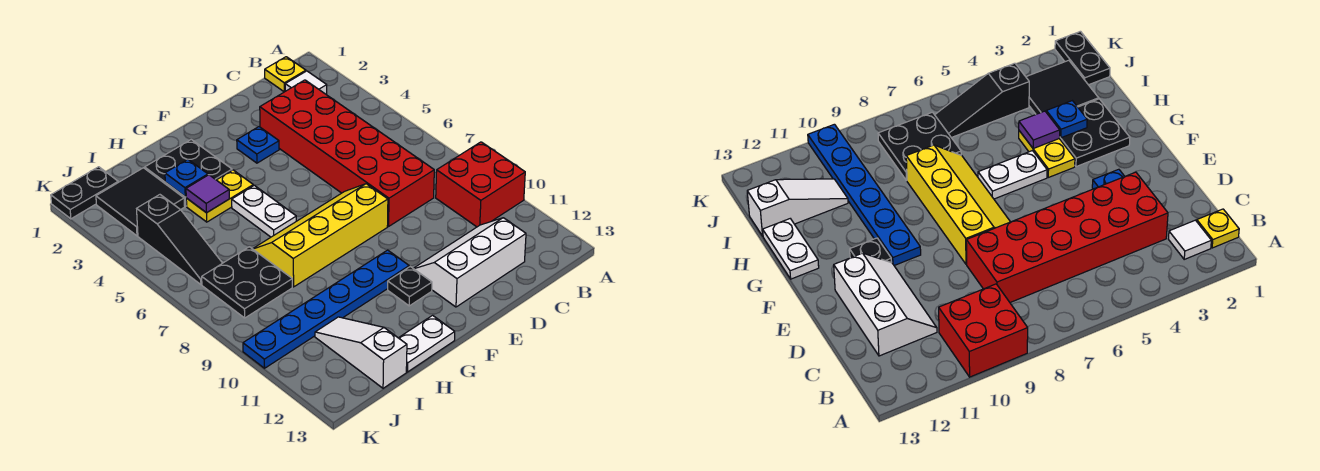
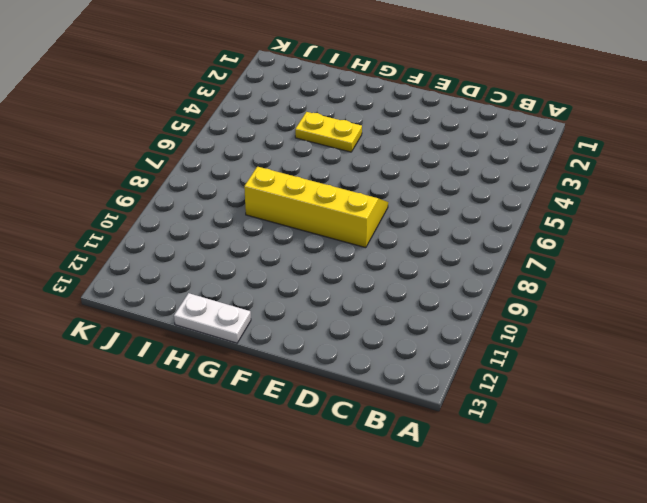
none -> red 2x2 brick [436,142,525,227]
none -> yellow 1x1 plate [265,57,306,92]
none -> white 1x1 tile [285,71,327,94]

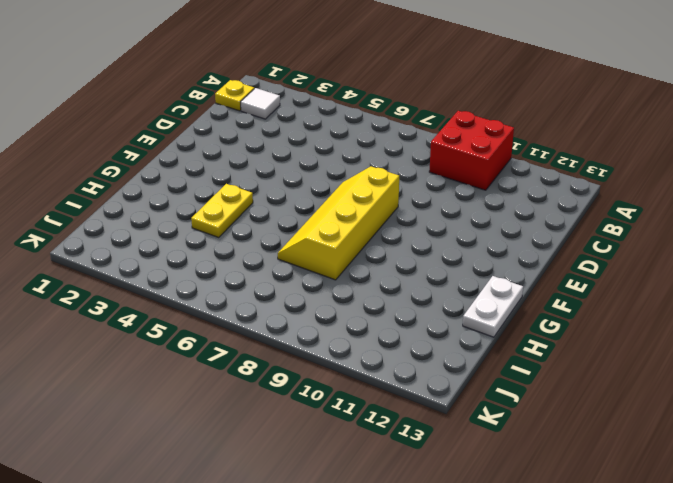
none -> red 2x6 brick [260,80,434,226]
none -> white 2x3 slope [413,218,526,307]
none -> blue 1x1 plate [237,127,279,163]

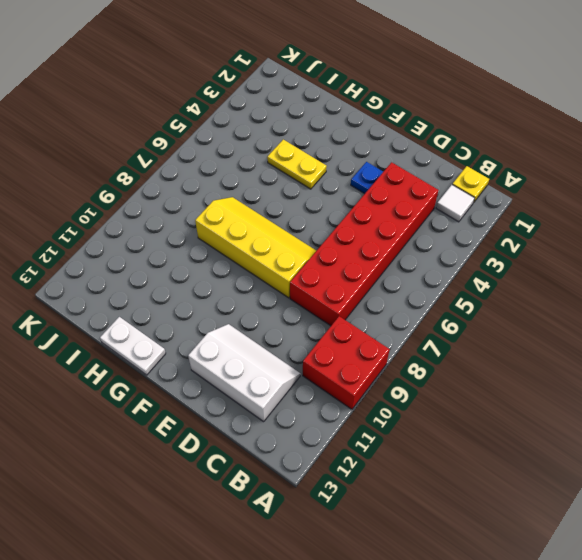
none -> blue 1x6 plate [243,250,409,368]
none -> black 1x1 plate [388,267,432,306]
none -> black 2x2 plate [145,139,232,206]

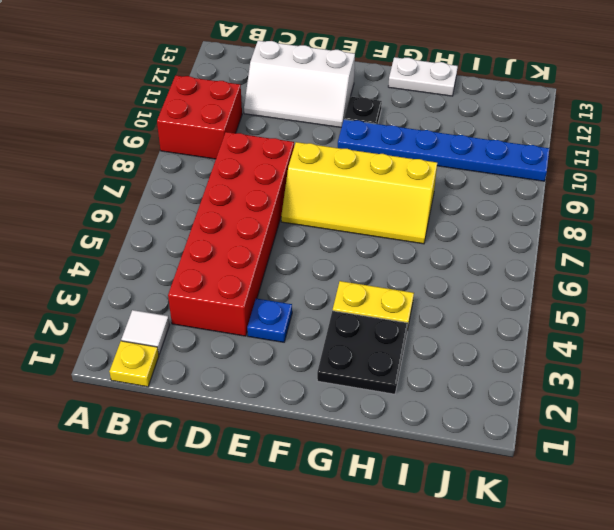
none -> white 1x2 plate [232,185,296,237]
none -> black 2x2 tile [96,168,185,236]
none -> black 2x2 plate [202,247,292,318]

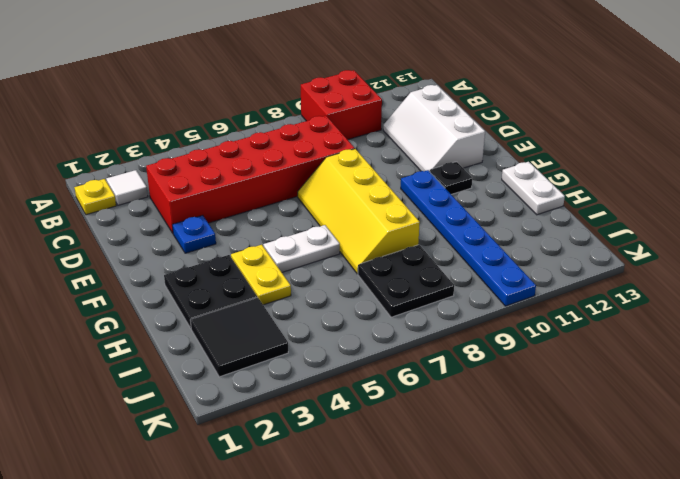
none -> white 1x3 slope [315,317,407,388]
none -> black 1x2 plate [51,167,118,219]
none -> black 1x3 slope [137,195,222,285]

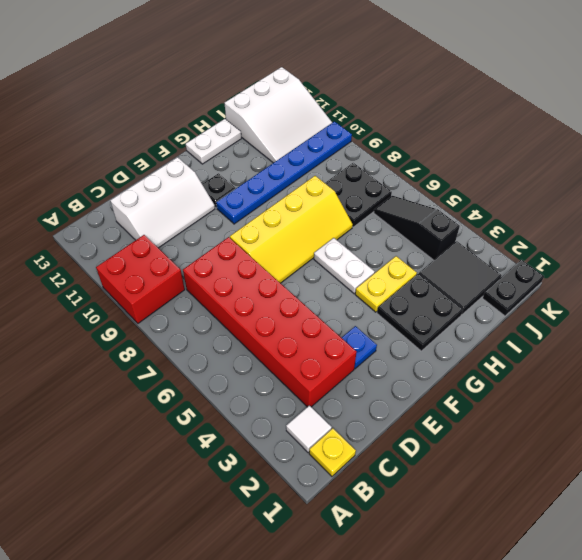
white 3x3 slope [224,67,332,163] -> white 1x3 slope [315,317,407,388]
none -> blue 1x1 plate [165,159,208,197]
none -> purple 1x1 tile [186,175,229,213]

